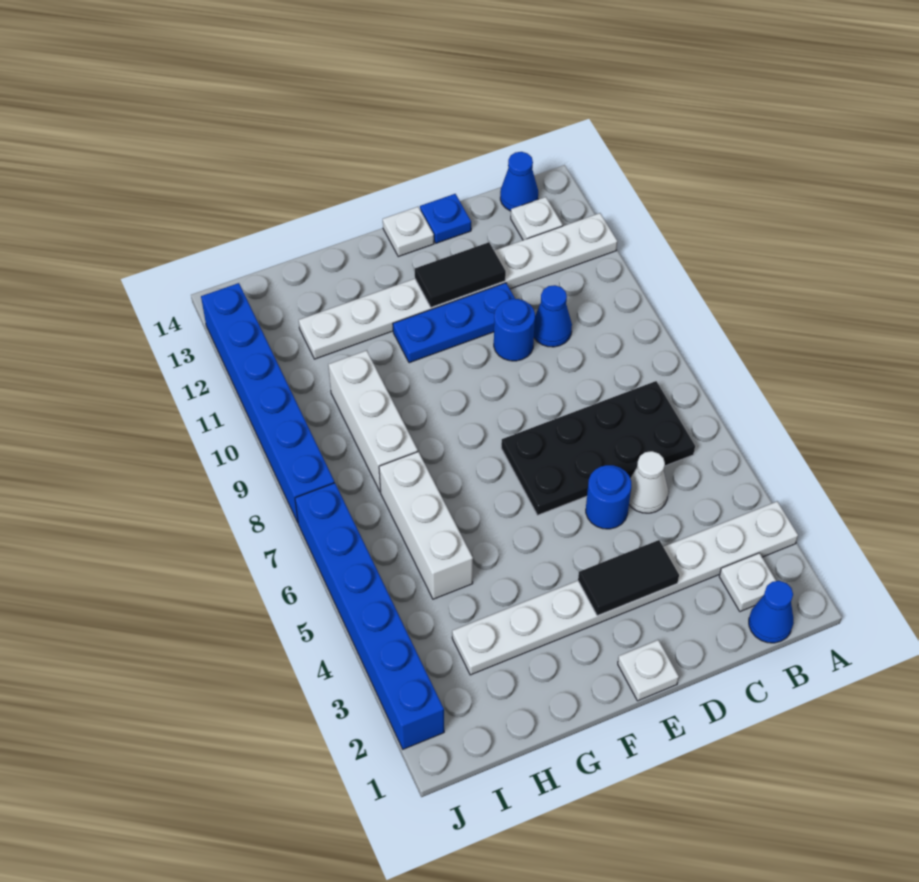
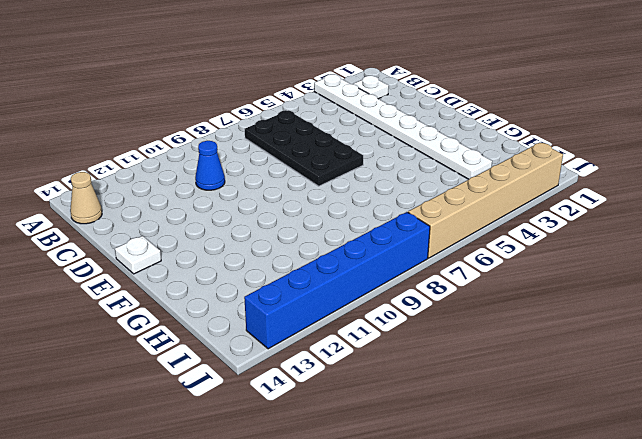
tan 1x1 cone [70,172,102,224] -> blue 1x1 cone [500,152,538,211]
tan 1x6 brick [408,143,563,258] -> blue 1x6 brick [295,483,444,749]
none -> white 1x8 plate [299,213,617,359]
none -> blue 1x1 cone [749,581,793,643]
none -> white 1x1 plate [511,197,563,240]

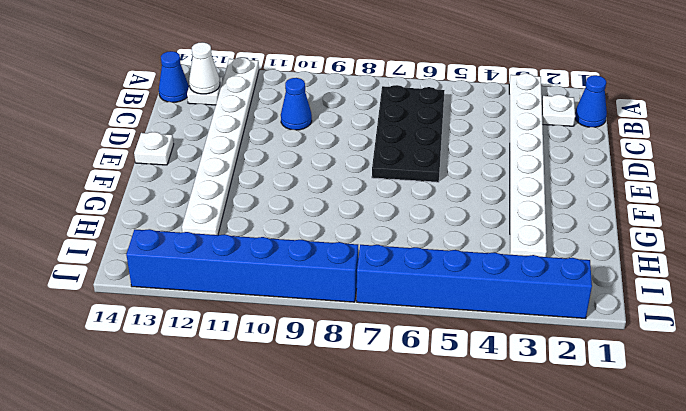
white 1x1 cone [189,42,220,94] -> white 1x1 cone moved to [629,451,668,513]
none -> blue 1x1 round brick [586,465,631,529]
none -> blue 1x1 round brick [494,299,535,361]
none -> blue 1x3 plate [393,283,515,363]

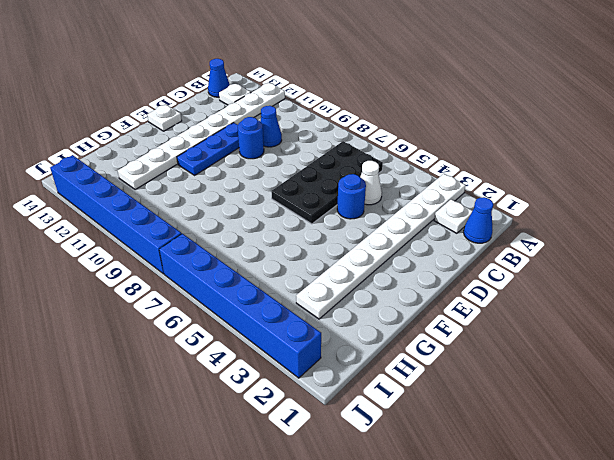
none -> blue 1x1 plate [420,194,471,243]
none -> white 1x1 plate [618,640,679,701]
none -> white 1x3 brick [379,451,473,599]

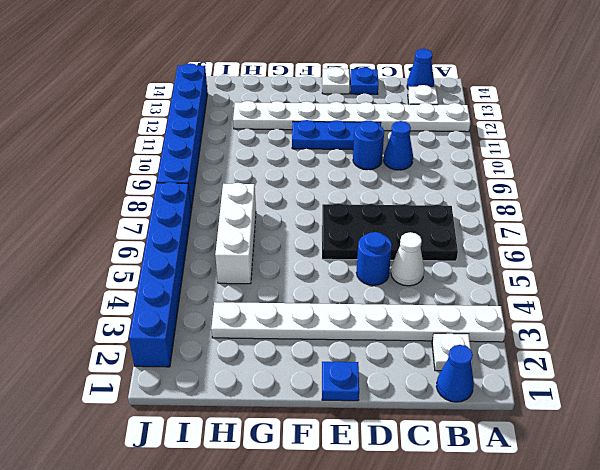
blue 1x1 plate [322,362,359,401] -> white 1x1 plate [618,640,679,701]
none -> white 1x3 brick [328,350,418,492]
none -> black 1x2 tile [578,540,679,616]
none -> black 1x2 tile [415,242,506,307]

